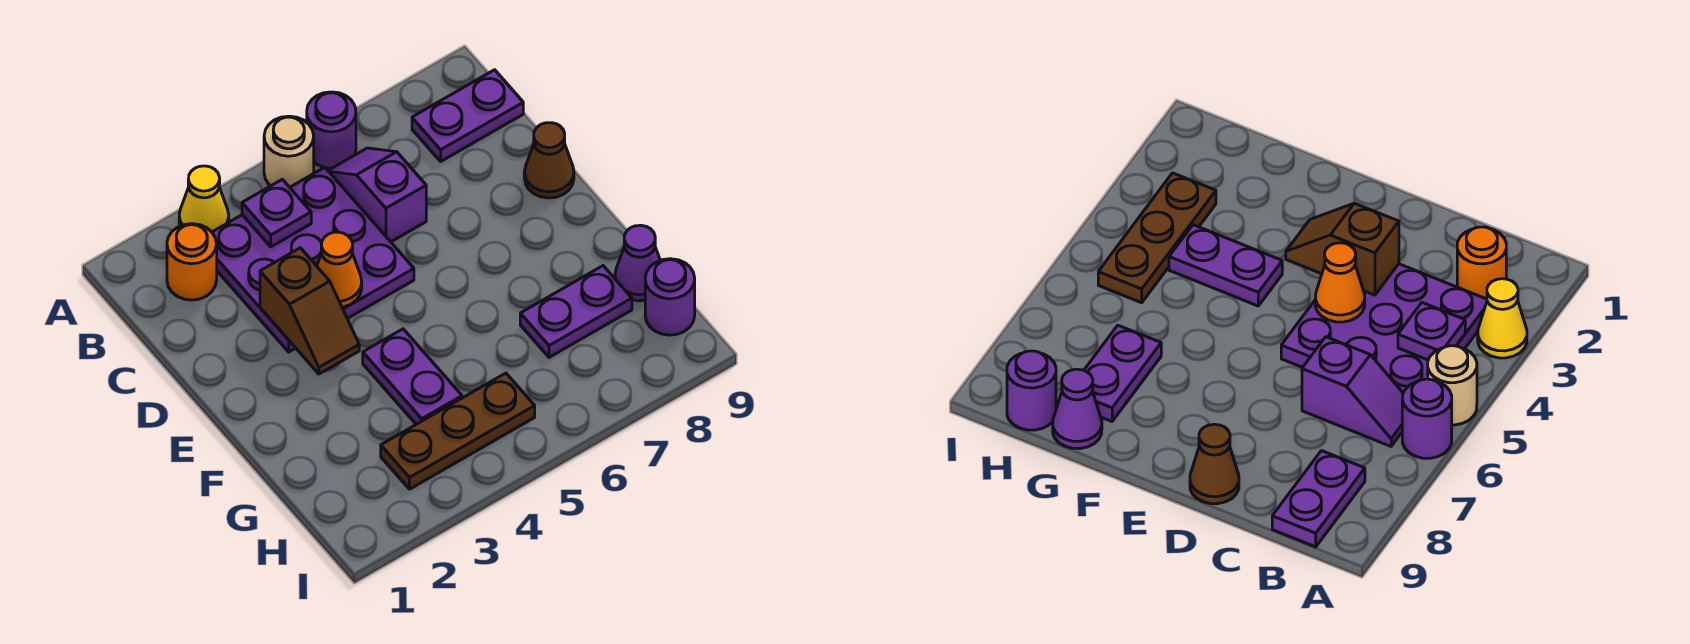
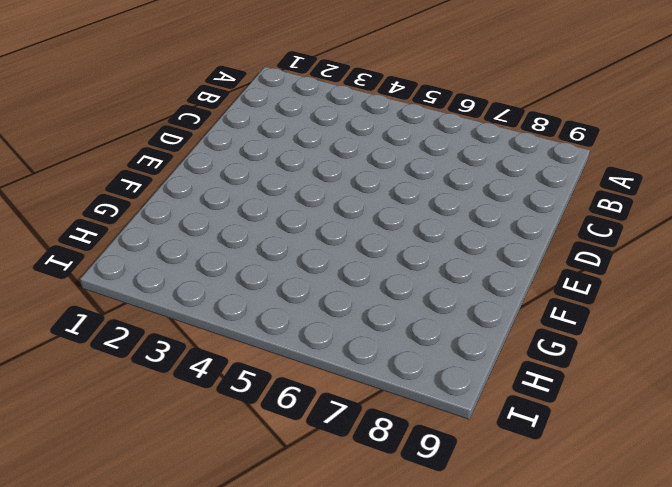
none -> yellow 1x1 cone [179,166,229,232]
none -> tan 1x1 round brick [264,116,314,187]
none -> purple 1x1 round brick [307,92,356,168]

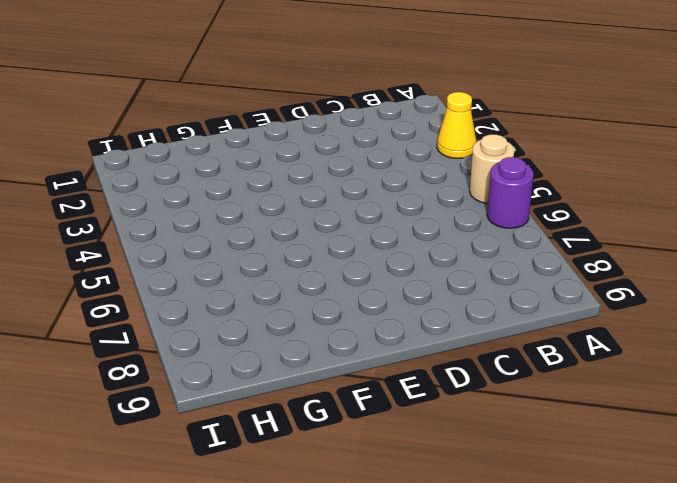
none -> orange 1x1 round brick [167,224,217,300]
none -> purple 3x3 plate [212,167,414,352]
none -> purple 1x2 slope [328,148,426,242]

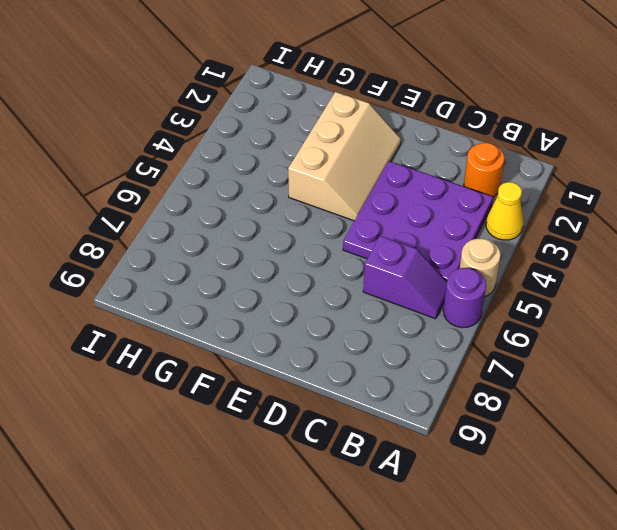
tan 2x3 slope [288,92,401,221] -> purple 1x2 plate [363,329,462,424]
none -> purple 1x2 plate [412,70,523,161]
none -> brown 1x1 cone [524,123,574,198]
none -> purple 1x2 plate [520,266,632,357]

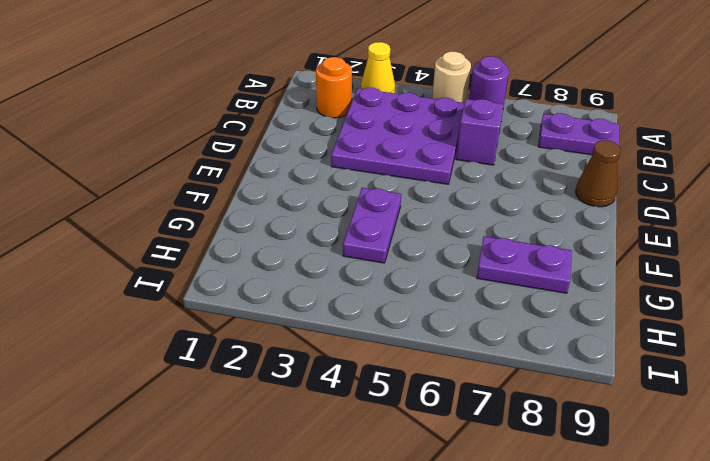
none -> purple 1x1 cone [615,225,660,301]
none -> brown 1x3 plate [381,373,535,489]
none -> purple 1x1 round brick [645,259,695,335]

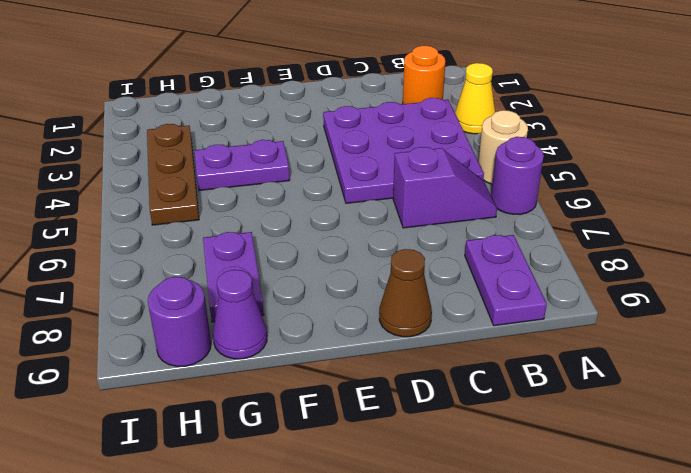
none -> purple 1x1 plate [242,179,311,247]
none -> brown 1x2 slope [260,248,359,374]
none -> orange 1x1 cone [317,232,362,307]

